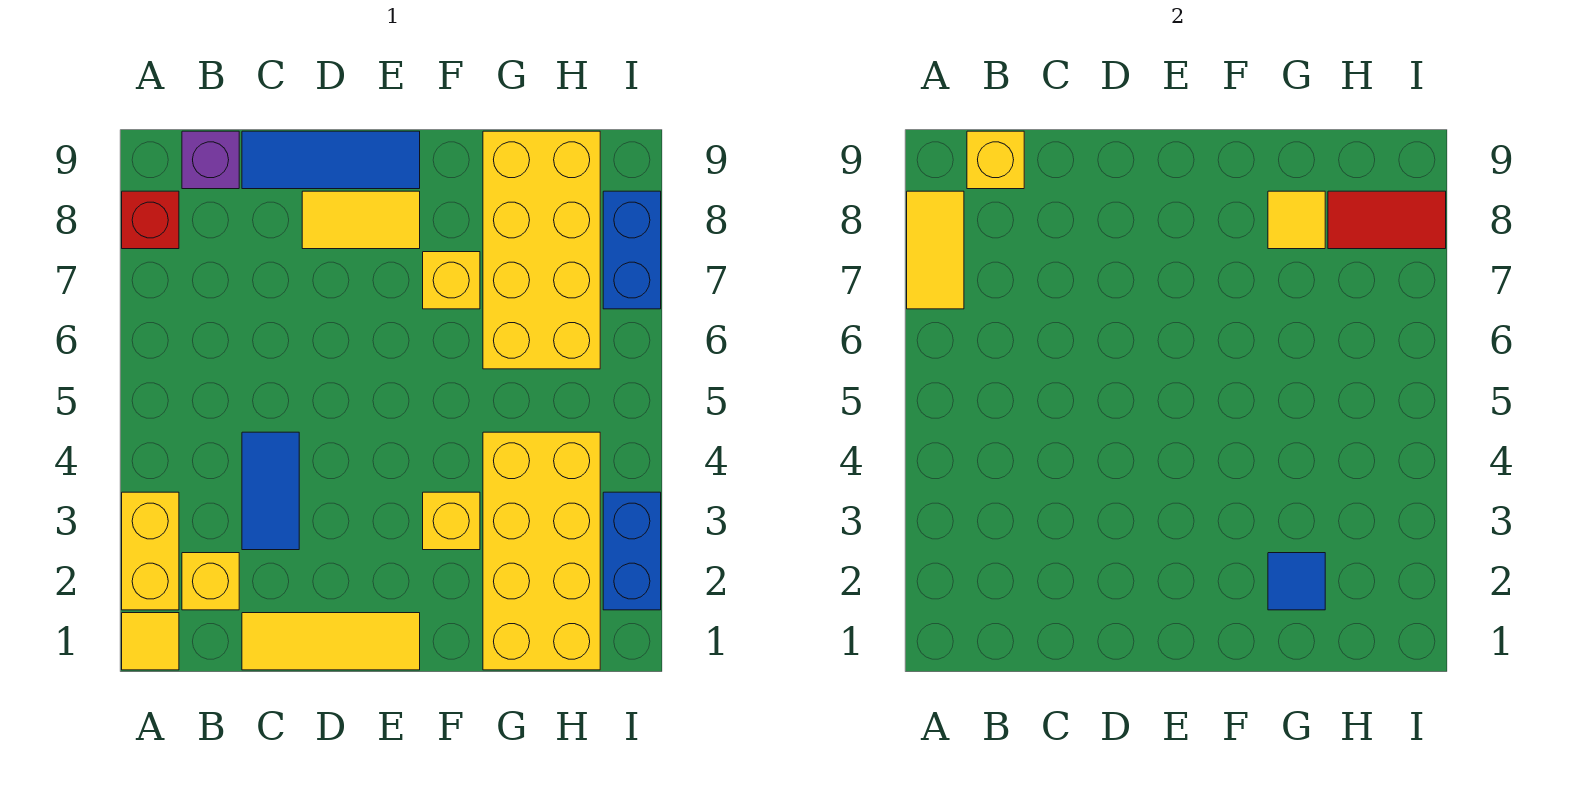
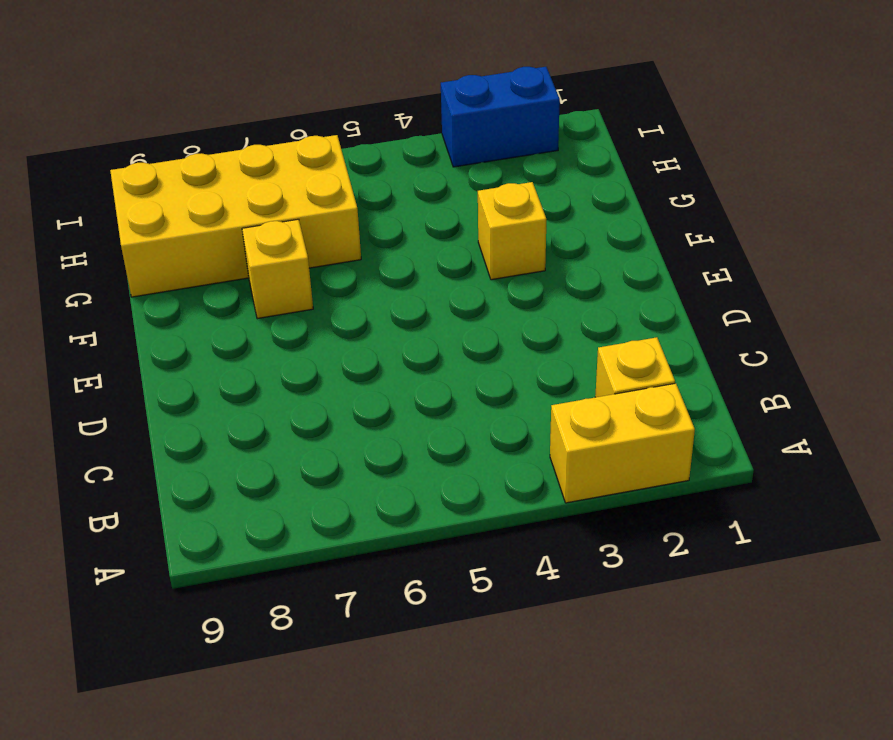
none -> yellow 1x1 tile [122,613,179,670]
none -> red 1x1 brick [122,191,179,249]
none -> purple 1x1 brick [182,131,239,189]

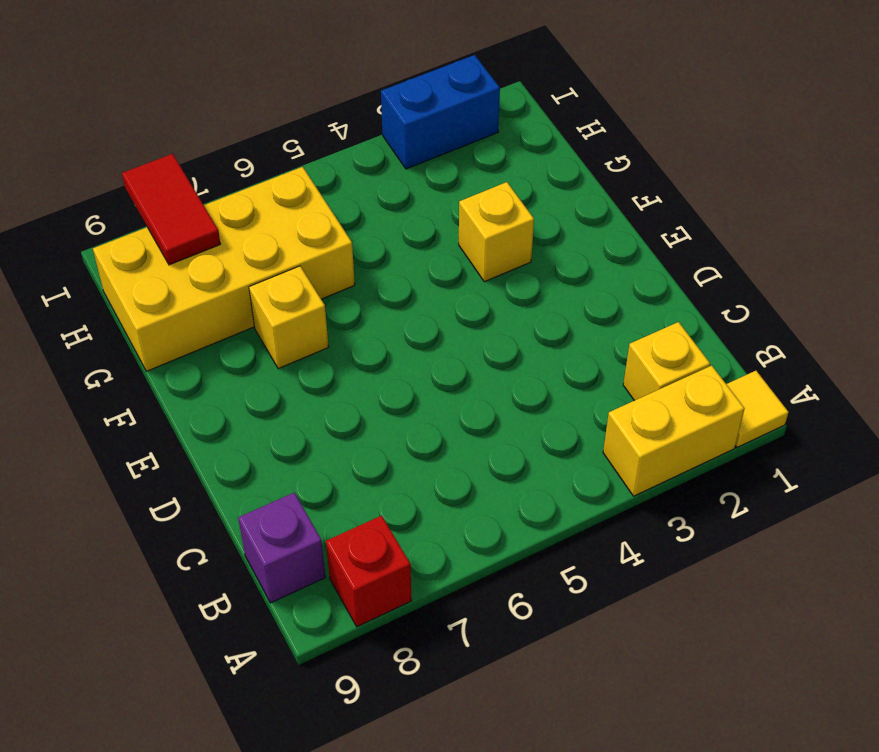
none -> yellow 1x3 tile [242,613,420,670]
none -> blue 1x2 tile [242,432,299,550]
none -> blue 1x3 tile [242,131,420,189]

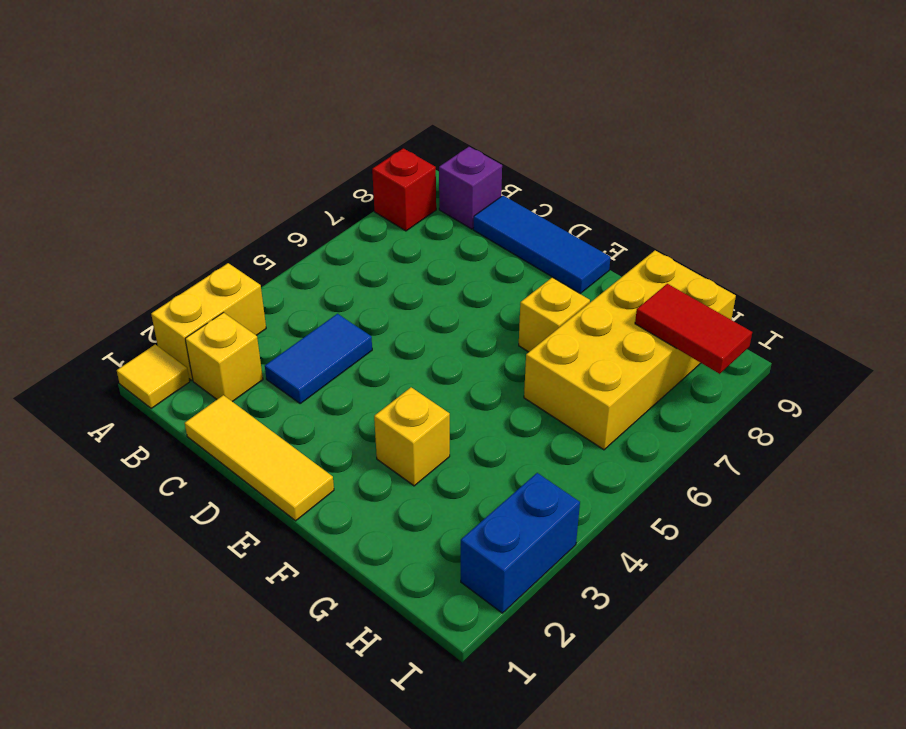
none -> yellow 1x2 tile [302,191,420,249]
none -> yellow 2x4 brick [483,432,600,670]
none -> blue 1x2 brick [603,191,661,309]

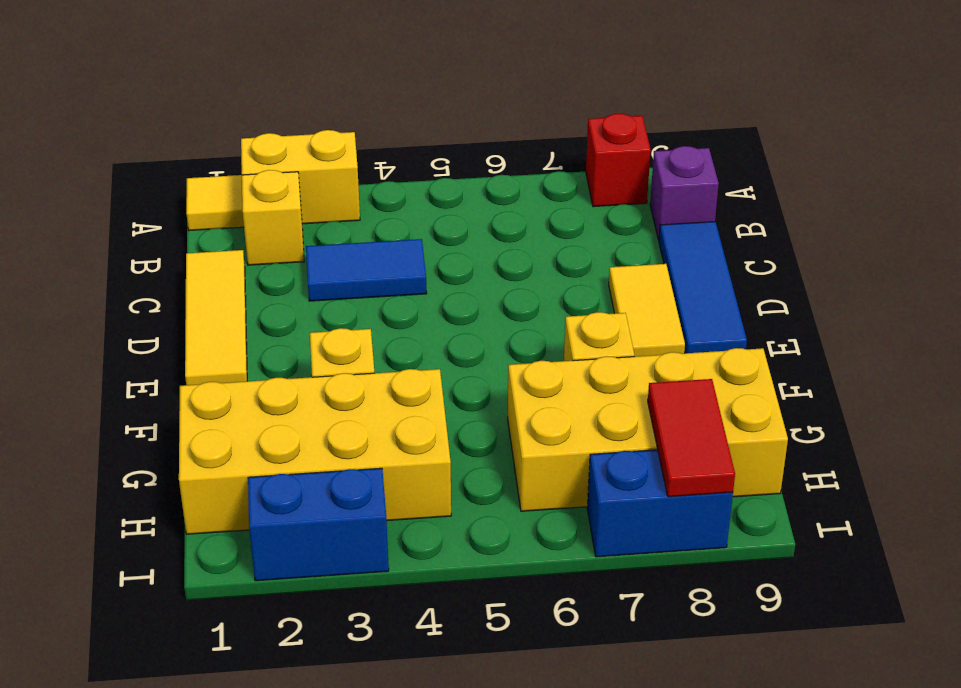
none -> yellow 1x2 tile [907,191,964,309]
none -> yellow 1x1 brick [967,131,1024,189]
none -> blue 1x1 tile [1268,553,1325,610]

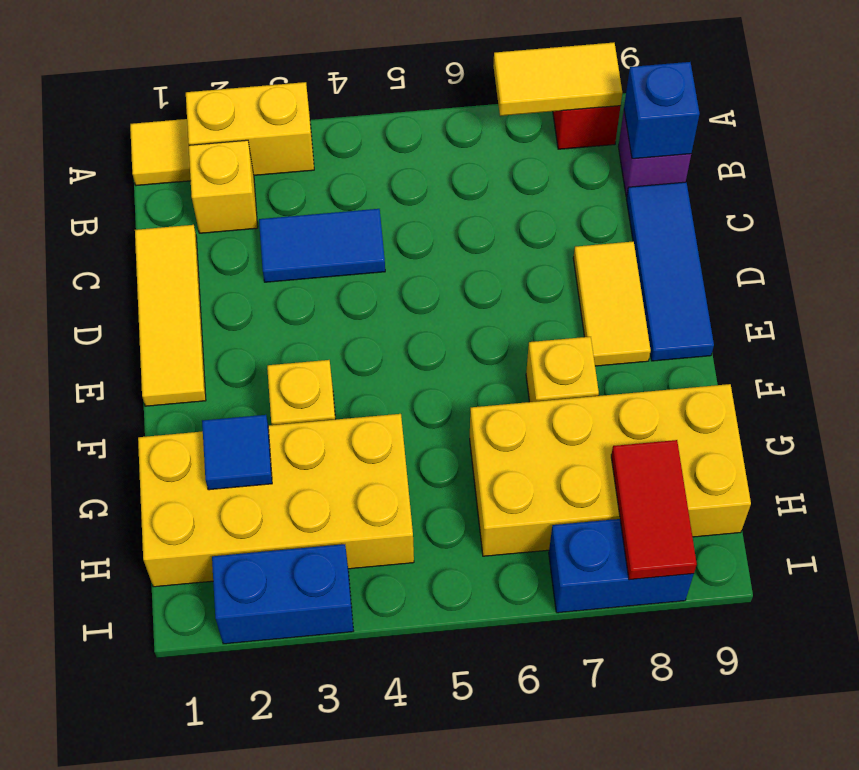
blue 1x1 brick [624,62,699,159] -> yellow 1x1 brick [967,131,1024,189]
none -> yellow 1x1 tile [1268,191,1325,249]

